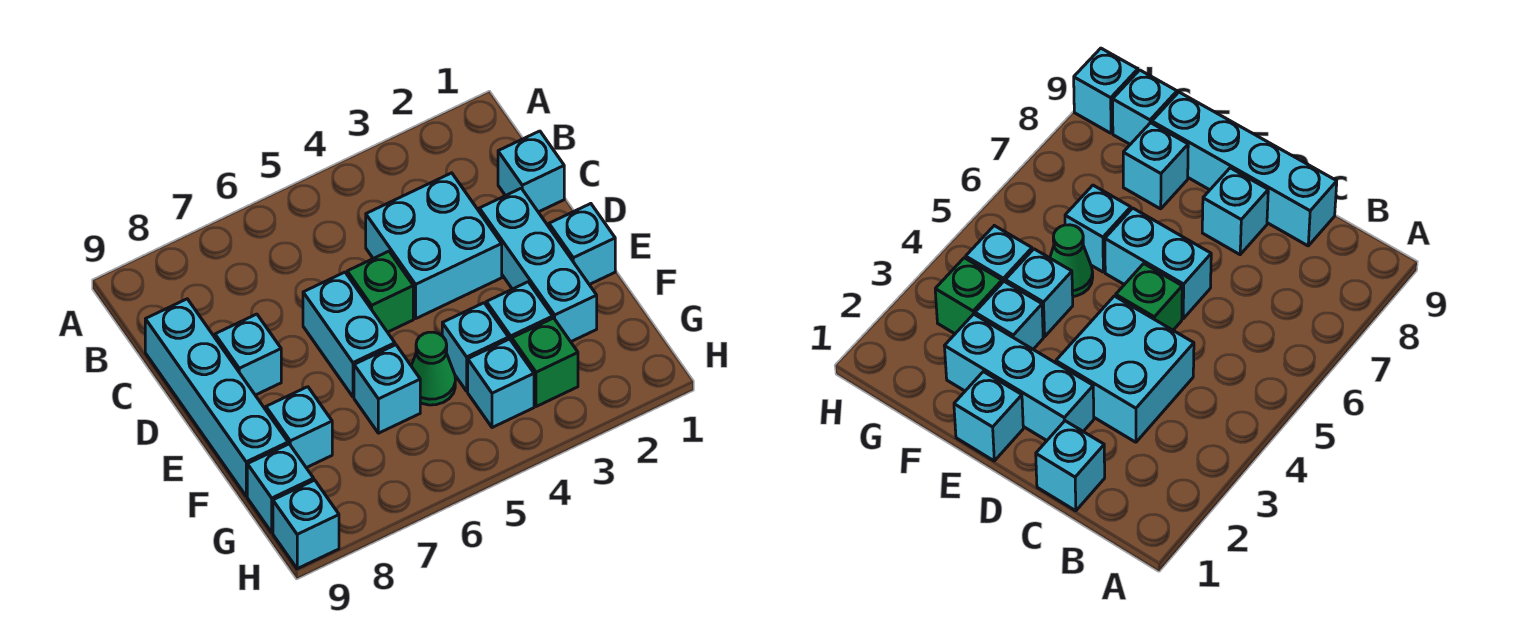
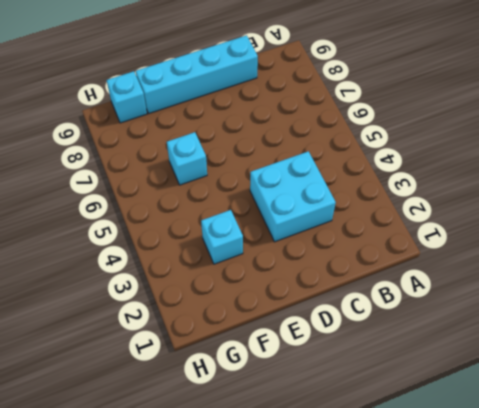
none -> cyan 1x1 brick [498,131,564,212]
none -> cyan 1x3 brick [479,188,597,342]
none -> green 1x1 brick [347,251,413,332]

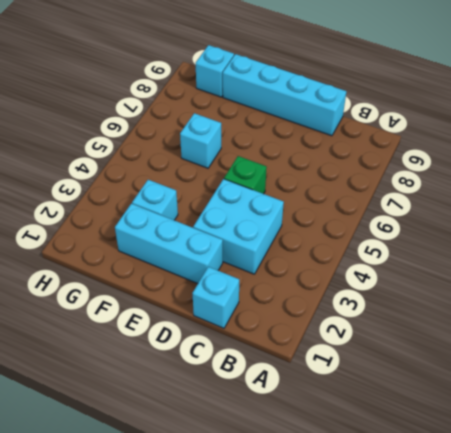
none -> cyan 1x2 brick [303,272,395,397]
none -> cyan 1x1 brick [215,314,281,395]
none -> cyan 1x1 brick [549,204,615,285]

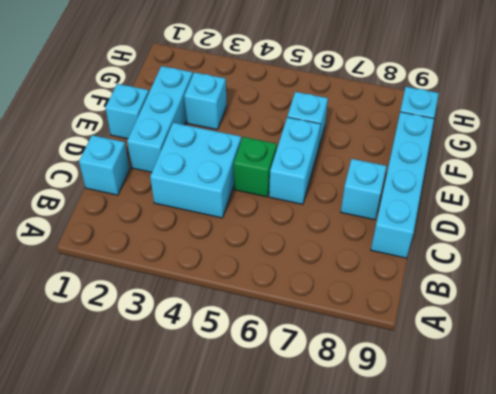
none -> cyan 1x1 brick [442,303,509,391]
none -> green 1x1 cone [411,332,455,405]
none -> cyan 1x1 brick [266,387,332,468]

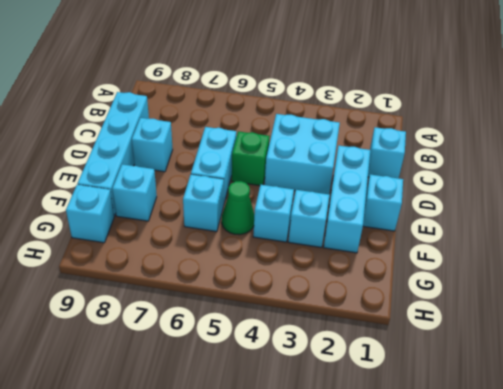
none -> green 1x1 brick [512,318,578,407]
none -> cyan 1x1 brick [468,339,534,428]
none -> cyan 1x1 brick [273,480,339,569]

